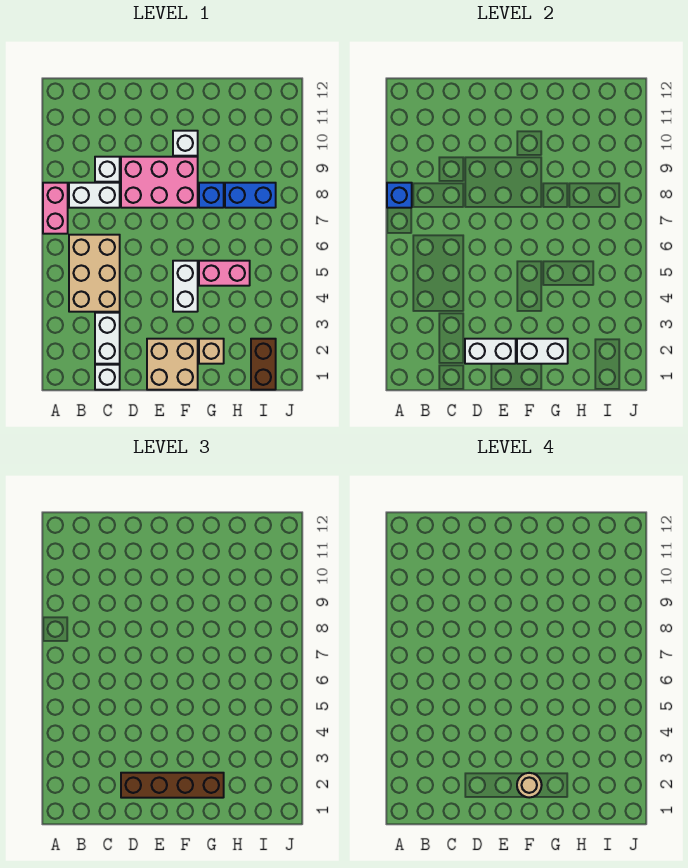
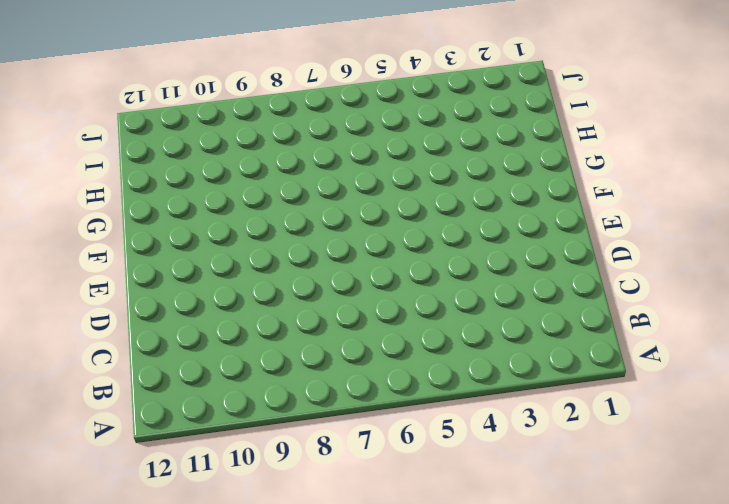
none -> pink 1x2 brick [43,183,68,234]
none -> tan 2x3 brick [69,235,120,312]
none -> white 1x2 brick [69,183,120,208]

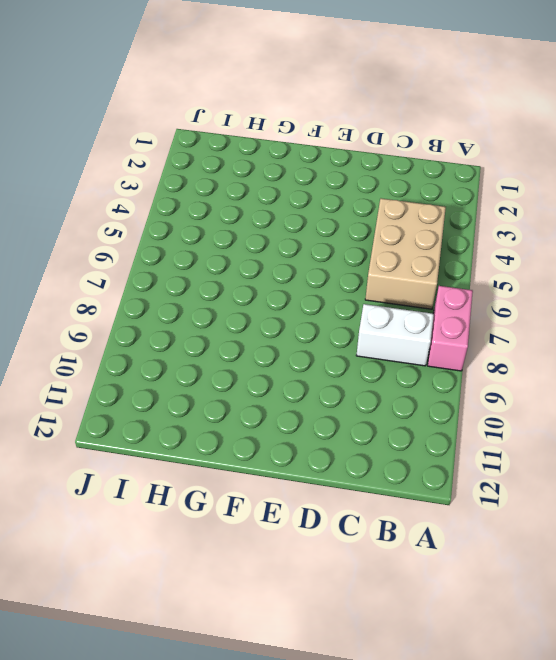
none -> white 1x1 brick [95,365,120,390]
none -> white 1x2 brick [95,313,120,364]
none -> white 1x1 brick [95,157,120,182]

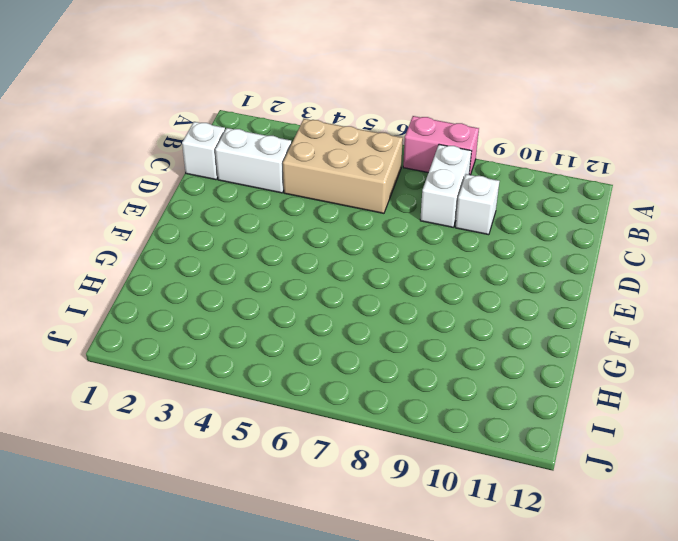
none -> pink 2x3 brick [121,157,198,208]
none -> tan 2x2 brick [147,339,198,390]
none -> white 1x2 brick [173,261,198,312]

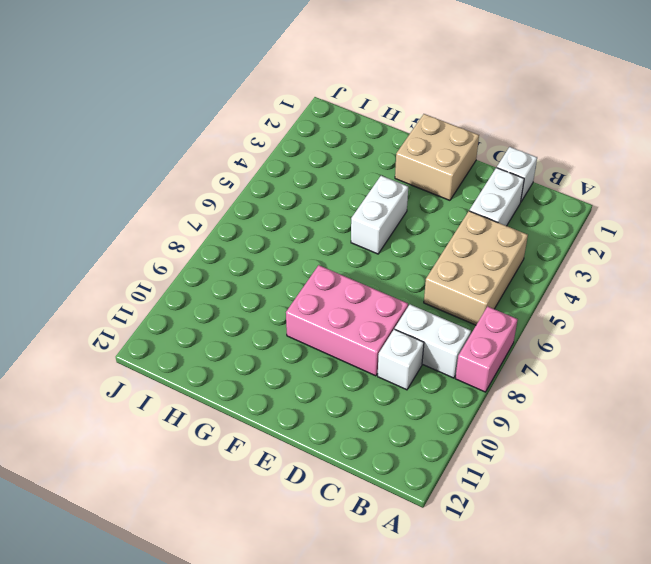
none -> white 1x1 brick [173,131,198,156]
none -> tan 1x1 brick [199,339,224,364]
none -> pink 1x2 brick [199,261,250,286]

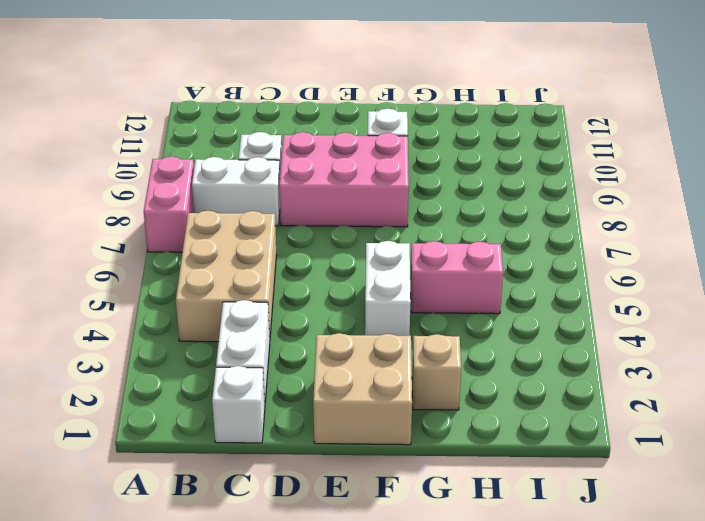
none -> blue 1x1 brick [199,183,224,208]
none -> blue 1x2 brick [225,183,276,208]
none -> brown 1x2 brick [251,339,276,390]

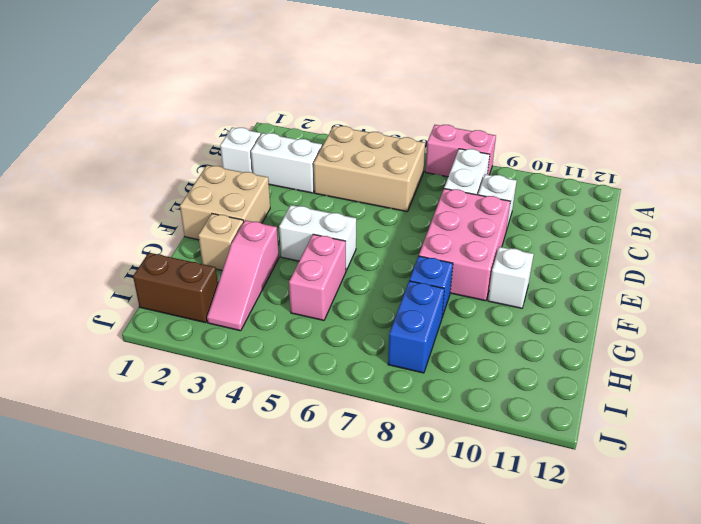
pink 1x3 slope [207,220,279,331] -> none
none -> blue 1x1 brick [387,183,412,208]
none -> white 1x2 brick [465,339,516,364]
none -> white 1x2 brick [517,339,568,364]

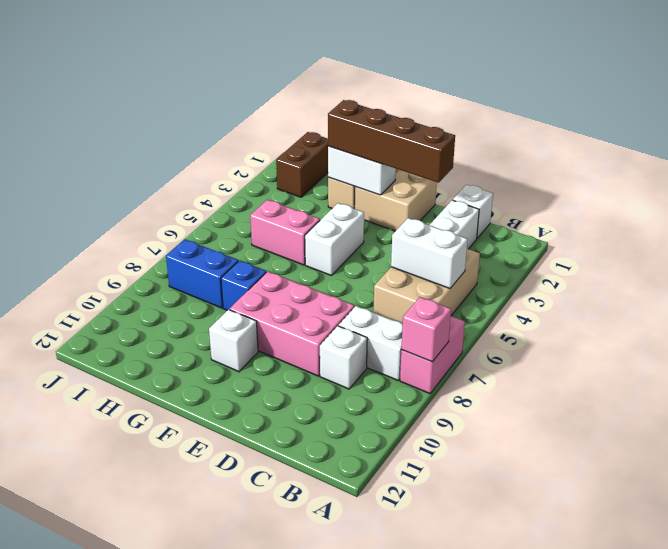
pink 1x1 brick [401,297,451,362] -> blue 1x1 brick [387,183,412,208]
white 1x2 brick [391,218,468,288] -> white 1x2 brick moved to [465,339,516,364]
none -> tan 1x1 round brick [517,773,542,798]

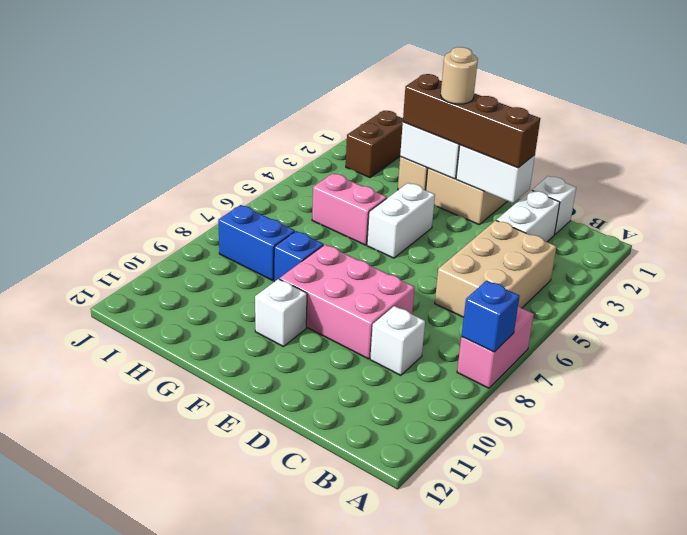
none -> white 1x2 brick [69,183,120,208]

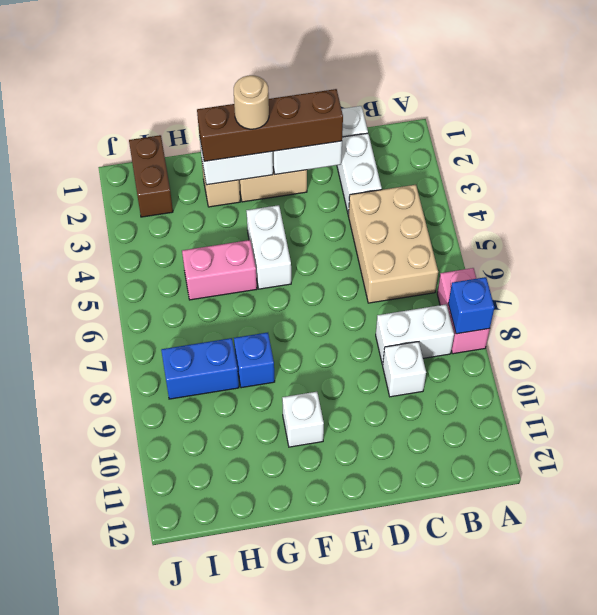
none -> pink 2x3 brick [121,157,198,208]

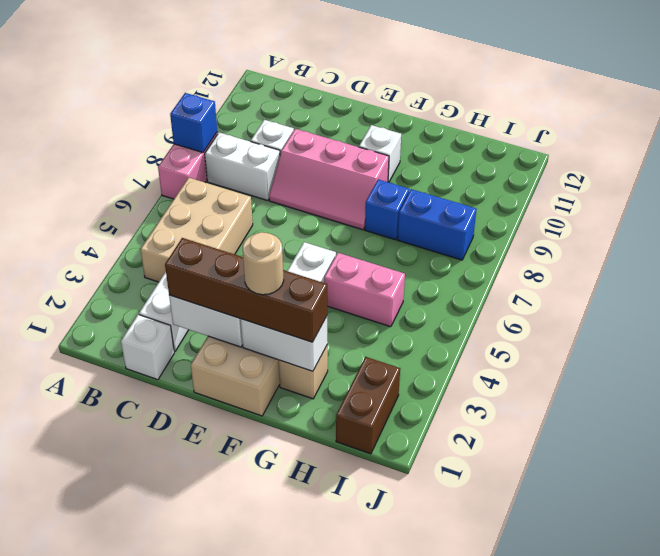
pink 2x3 slope [269,129,389,230] -> pink 2x3 brick [121,157,198,208]

